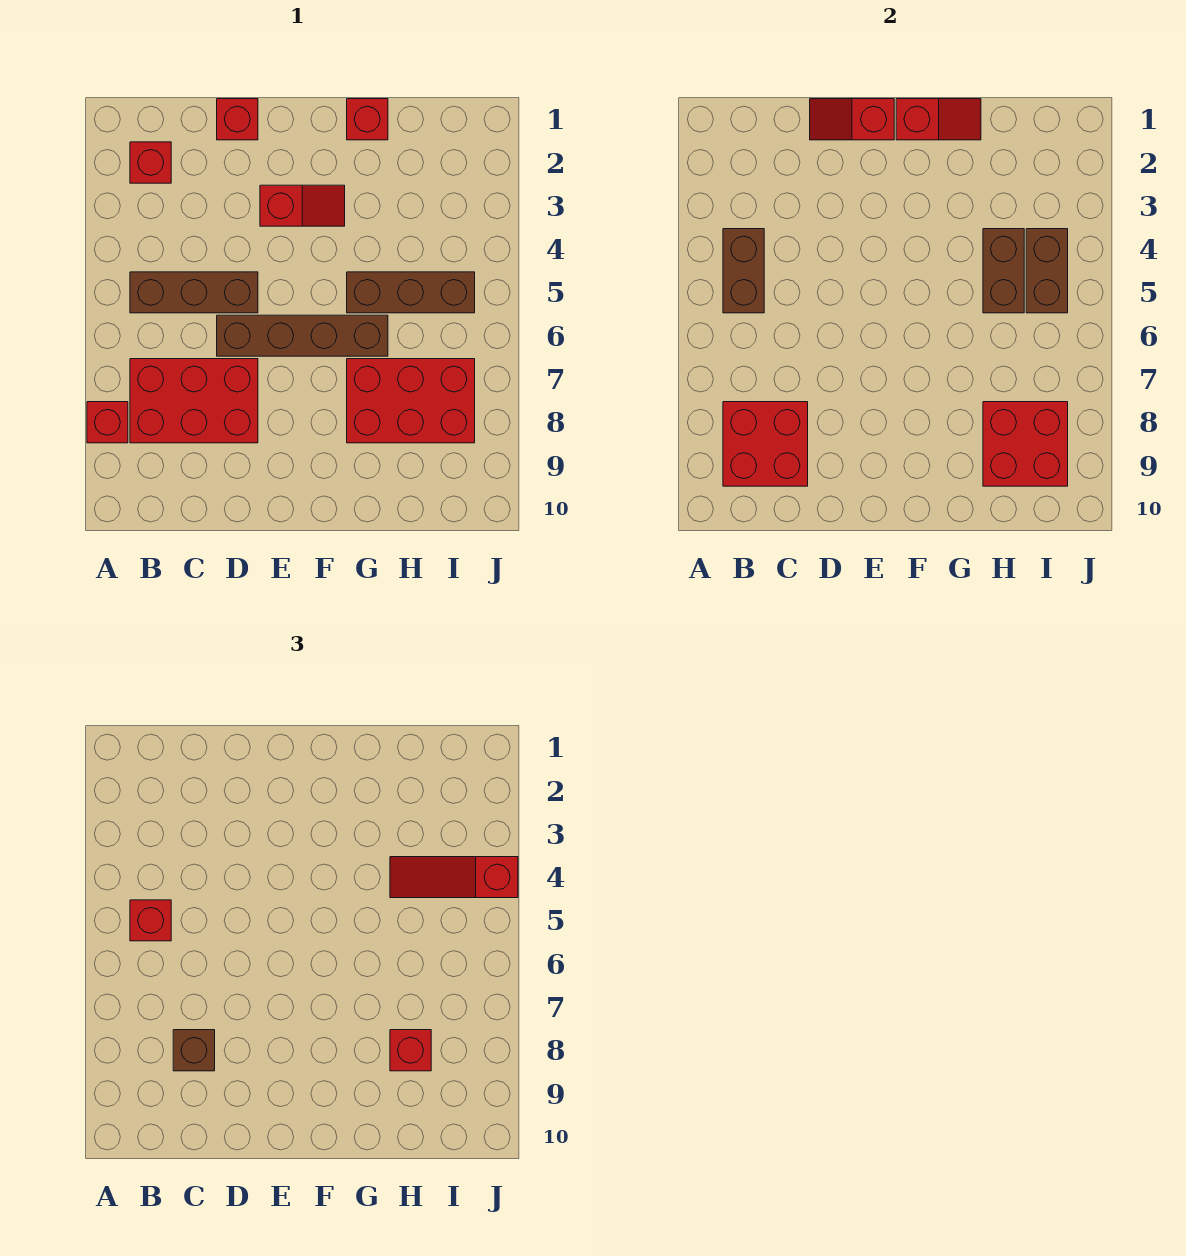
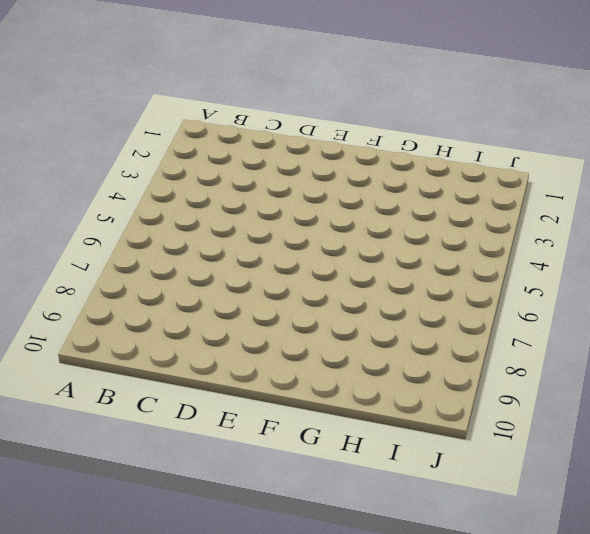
none -> red 1x1 brick [87,402,128,443]
none -> red 1x1 brick [130,142,171,183]
none -> brown 1x3 brick [130,272,258,313]

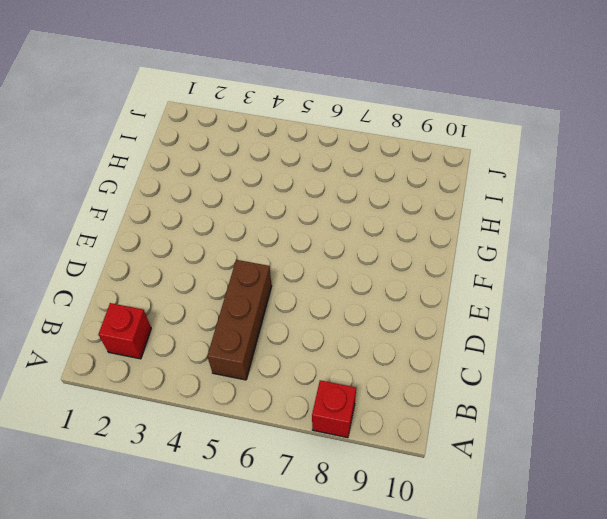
none -> red 2x3 brick [130,359,258,443]
none -> red 1x1 brick [217,99,258,140]
none -> brown 1x4 brick [217,315,388,356]

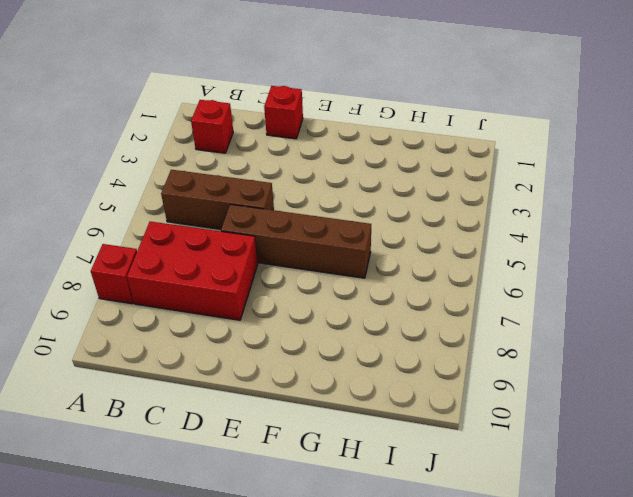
none -> red 1x2 slope [260,185,345,226]
none -> red 1x1 brick [347,99,388,140]
none -> brown 1x3 brick [347,272,475,313]

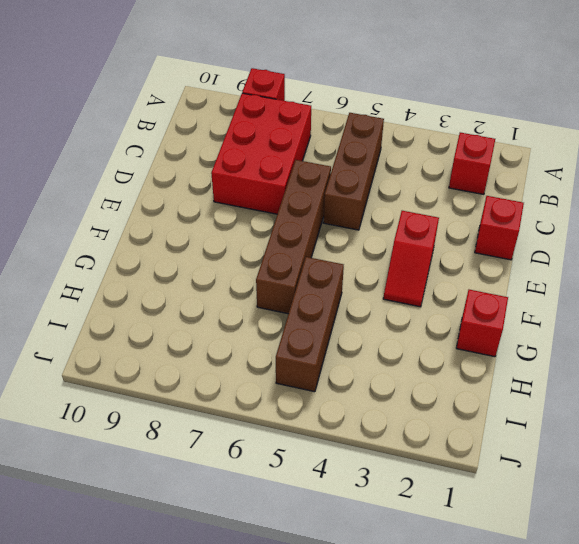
none -> red 2x3 brick [347,359,475,443]
none -> brown 1x2 brick [723,229,764,313]
none -> red 2x2 brick [723,402,808,486]

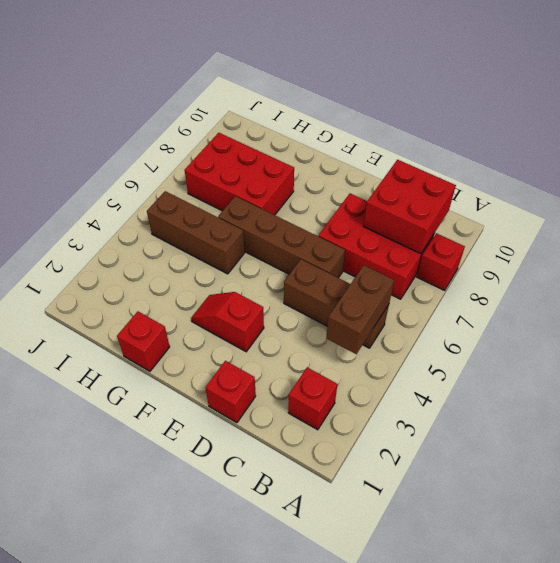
none -> red 1x2 slope [810,99,894,140]
none -> red 1x2 slope [896,99,981,140]
none -> brown 1x2 brick [983,229,1024,313]

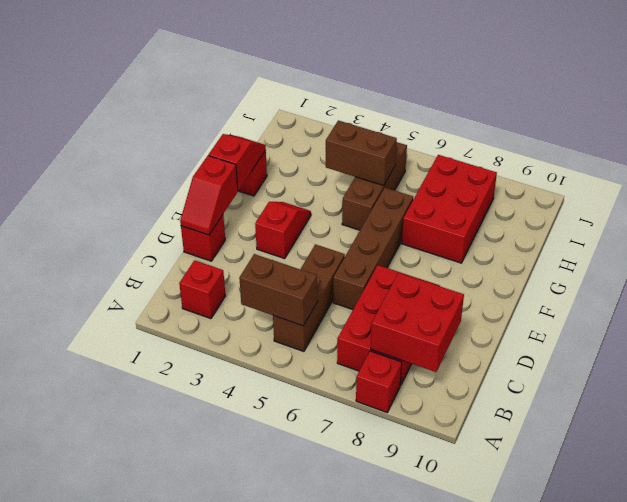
none -> red 2x2 brick [983,402,1068,486]
none -> brown 1x2 brick [1026,229,1068,313]
none -> red 1x1 brick [130,900,171,941]

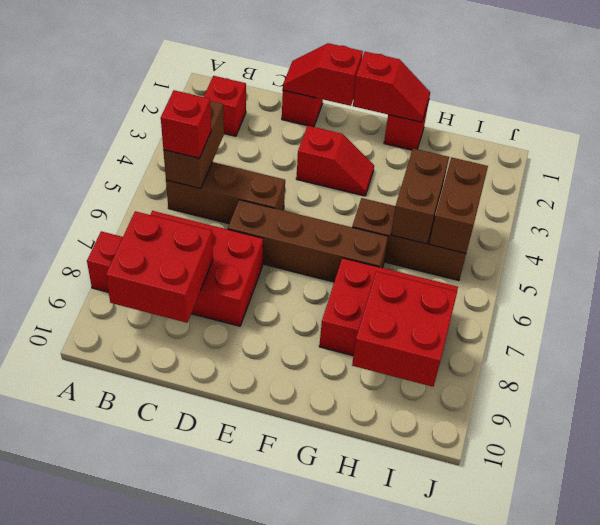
none -> brown 1x1 brick [173,1030,215,1071]
none -> red 1x3 slope [390,857,518,898]
none -> red 1x1 brick [390,1030,431,1071]

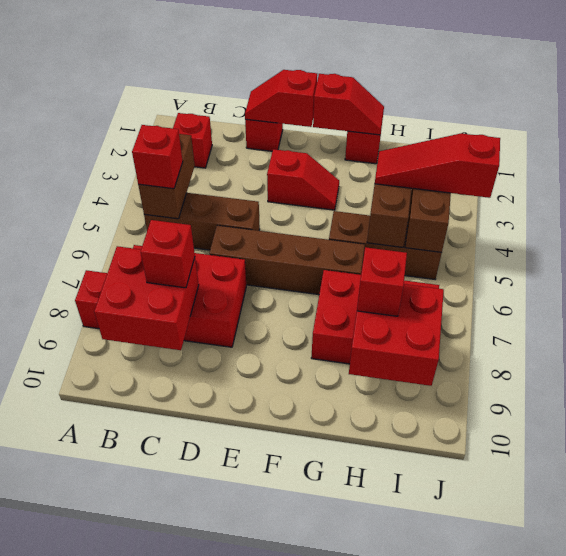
red 1x1 brick [141,220,195,288] -> brown 1x1 brick [173,1030,215,1071]

